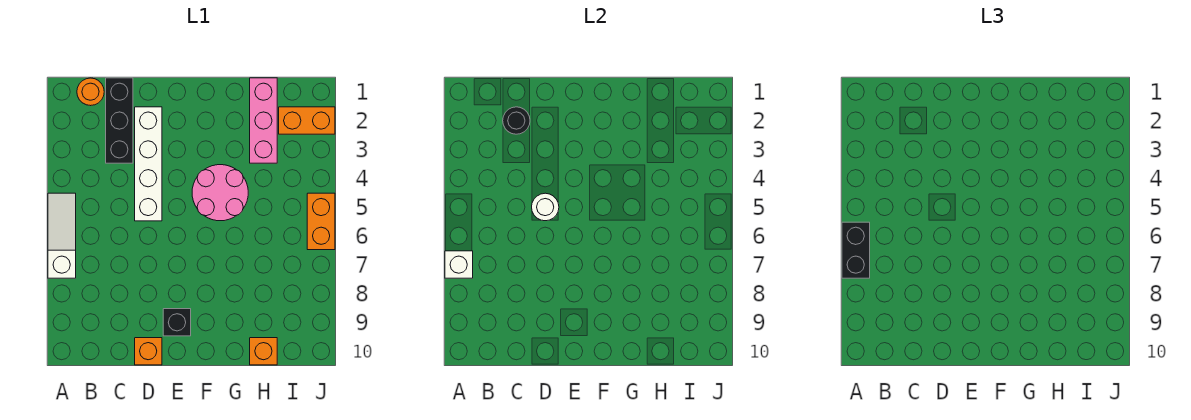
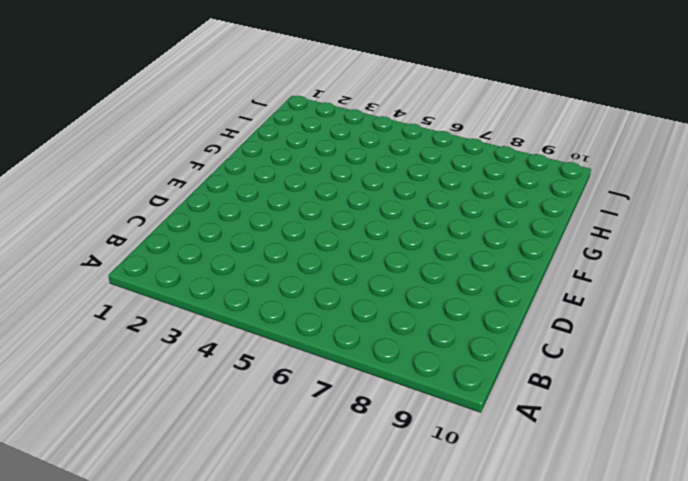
none -> white 1x3 slope [48,193,76,278]
none -> orange 1x1 round brick [77,78,104,106]
none -> black 1x3 brick [106,78,133,163]

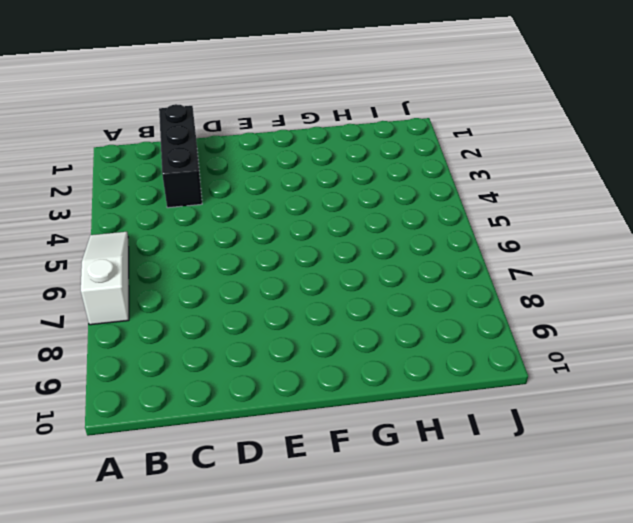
none -> orange 1x1 round brick [77,78,104,106]
none -> white 1x4 brick [135,107,162,221]
none -> orange 1x1 brick [135,338,162,365]

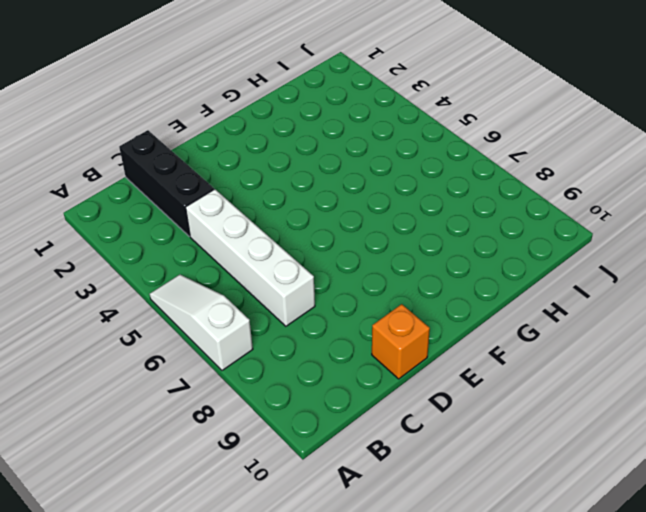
white 1x4 brick [186,189,315,326] -> white 1x4 brick moved to [135,107,162,221]
none -> orange 1x1 round brick [77,78,104,106]
none -> black 1x1 brick [163,309,191,336]
none -> pink 2x2 round brick [192,165,248,221]

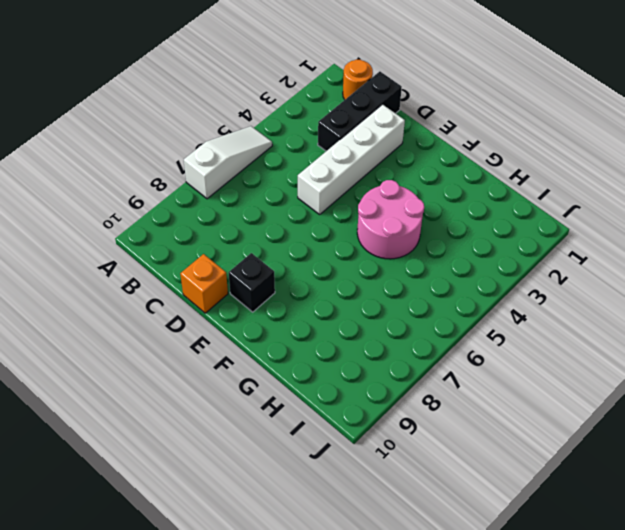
none -> pink 1x3 brick [250,78,277,163]
none -> orange 1x1 brick [250,338,277,365]
none -> orange 1x2 brick [279,107,335,134]

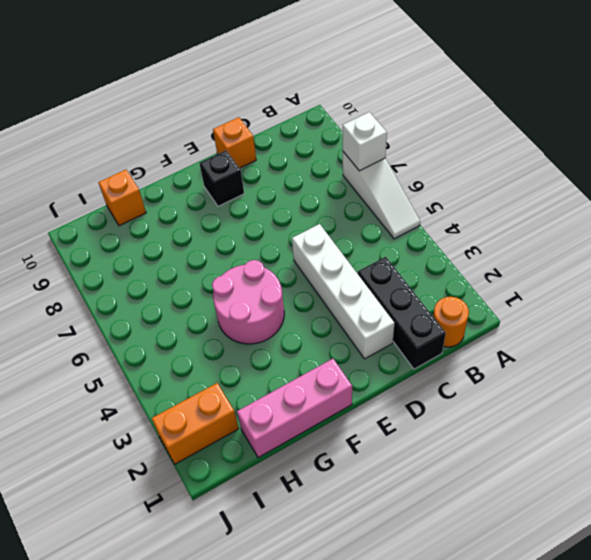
pink 1x3 brick [237,359,352,458] -> pink 1x3 brick turned to [250,78,277,163]
none -> orange 1x2 brick [307,193,335,250]
none -> black 1x1 round brick [503,107,530,134]
none -> white 1x1 round brick [532,193,559,221]

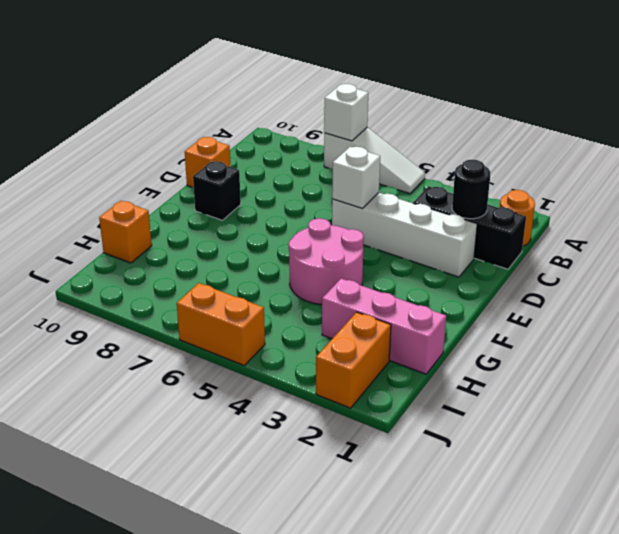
white 1x1 brick [332,147,380,208] -> white 1x1 round brick [532,193,559,221]
none -> black 1x2 brick [842,222,870,278]

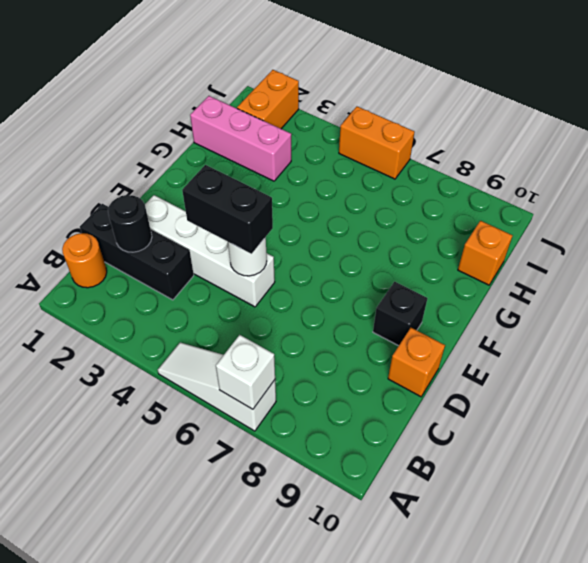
black 1x2 brick [182,165,273,254] -> black 1x2 brick moved to [842,222,870,278]
none -> pink 2x2 round brick [192,165,248,221]

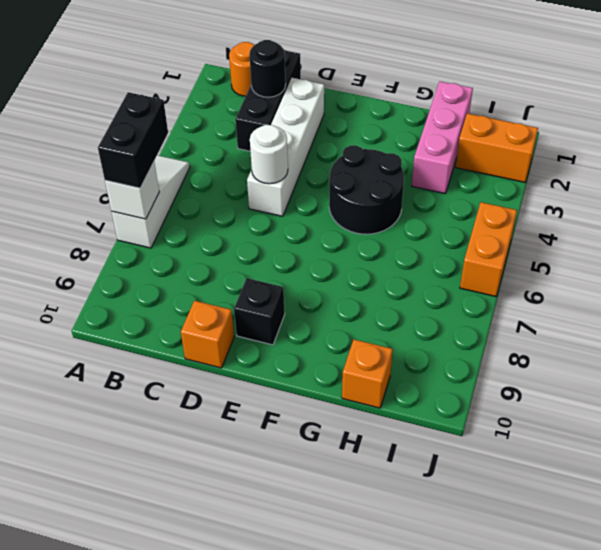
black 2x2 round brick [329,145,404,234] -> pink 2x2 round brick [192,165,248,221]

